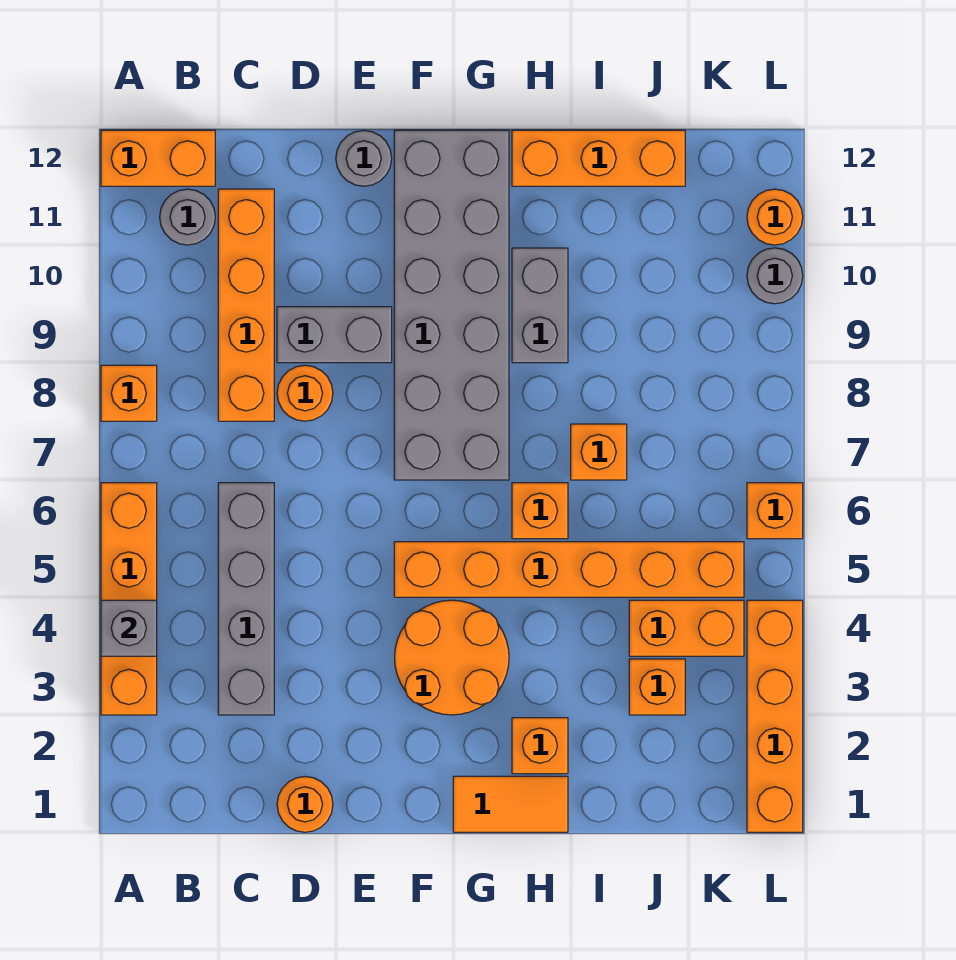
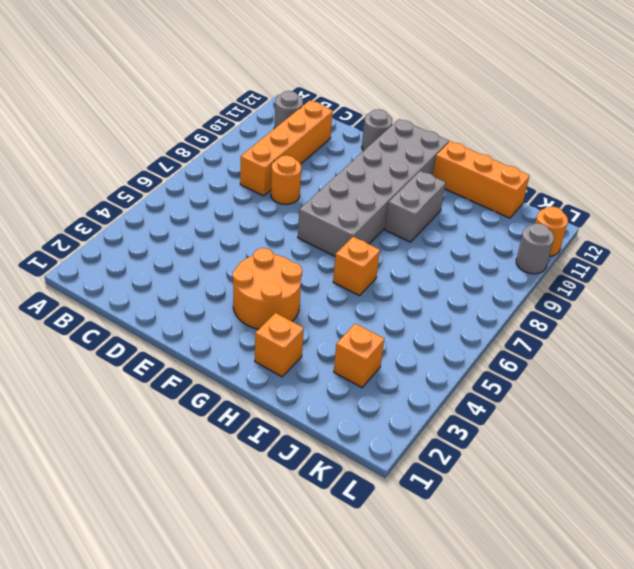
none -> orange 1x4 brick [101,483,157,715]
none -> orange 1x1 brick [101,365,157,421]
none -> orange 1x2 brick [101,130,215,186]

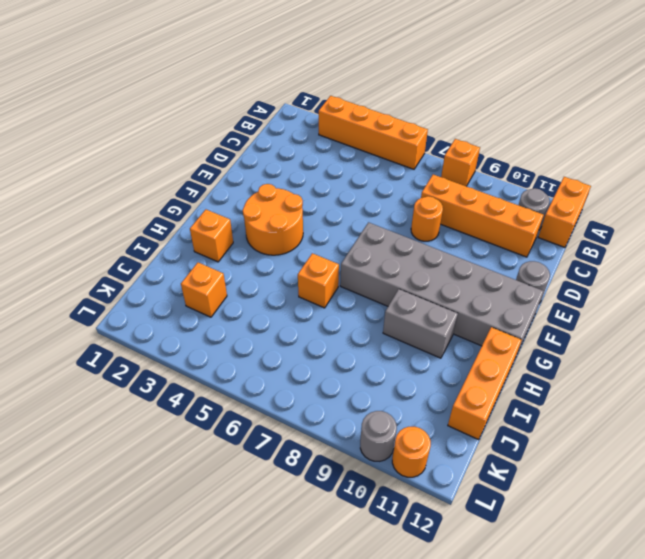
none -> grey 1x4 brick [218,483,274,715]
none -> orange 1x1 round brick [277,777,333,832]
none -> grey 1x2 brick [277,307,392,363]

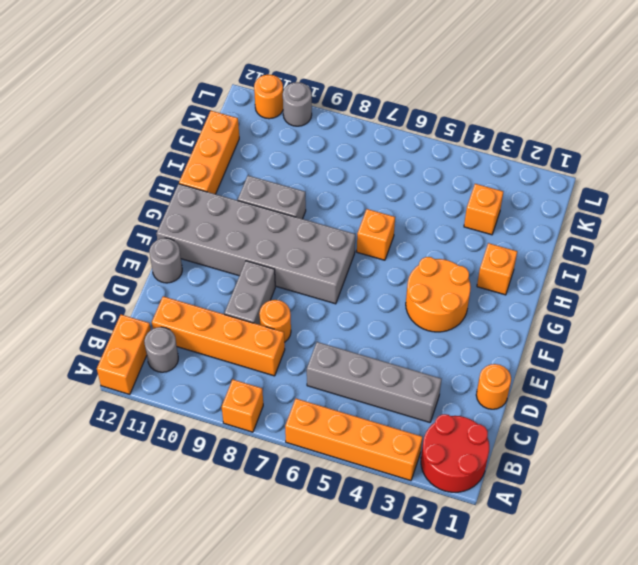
red 2x2 round brick [421,414,489,492] -> none
none -> orange 1x6 brick [394,542,744,597]
none -> orange 1x2 tile [453,776,568,832]
none -> orange 1x1 brick [571,424,627,480]

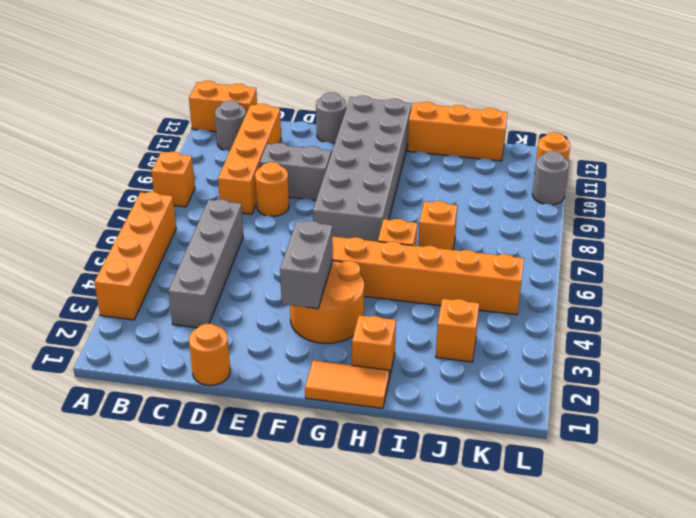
grey 1x2 brick [280,221,333,309] -> grey 1x2 brick moved to [512,248,568,363]
none -> orange 1x2 brick [629,600,744,656]
none -> orange 1x4 brick [747,600,803,832]
none -> orange 1x1 brick [747,483,803,539]

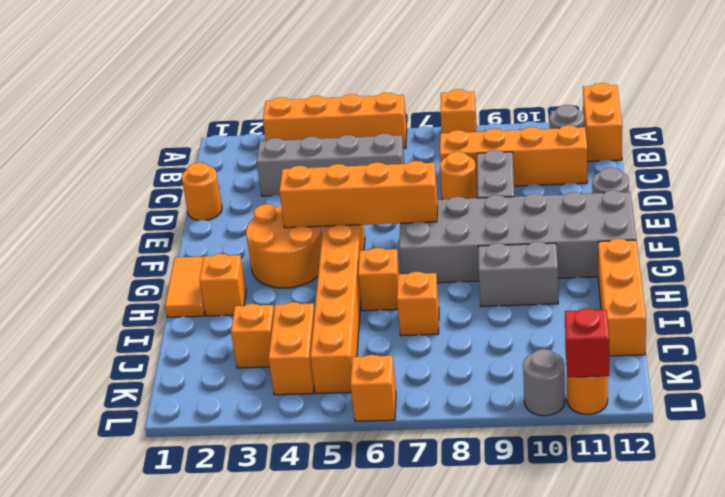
orange 1x4 brick [279,161,437,228] -> orange 1x4 brick moved to [747,600,803,832]
red 1x1 brick [565,308,609,377] -> none
none -> grey 1x1 brick [101,600,157,656]

